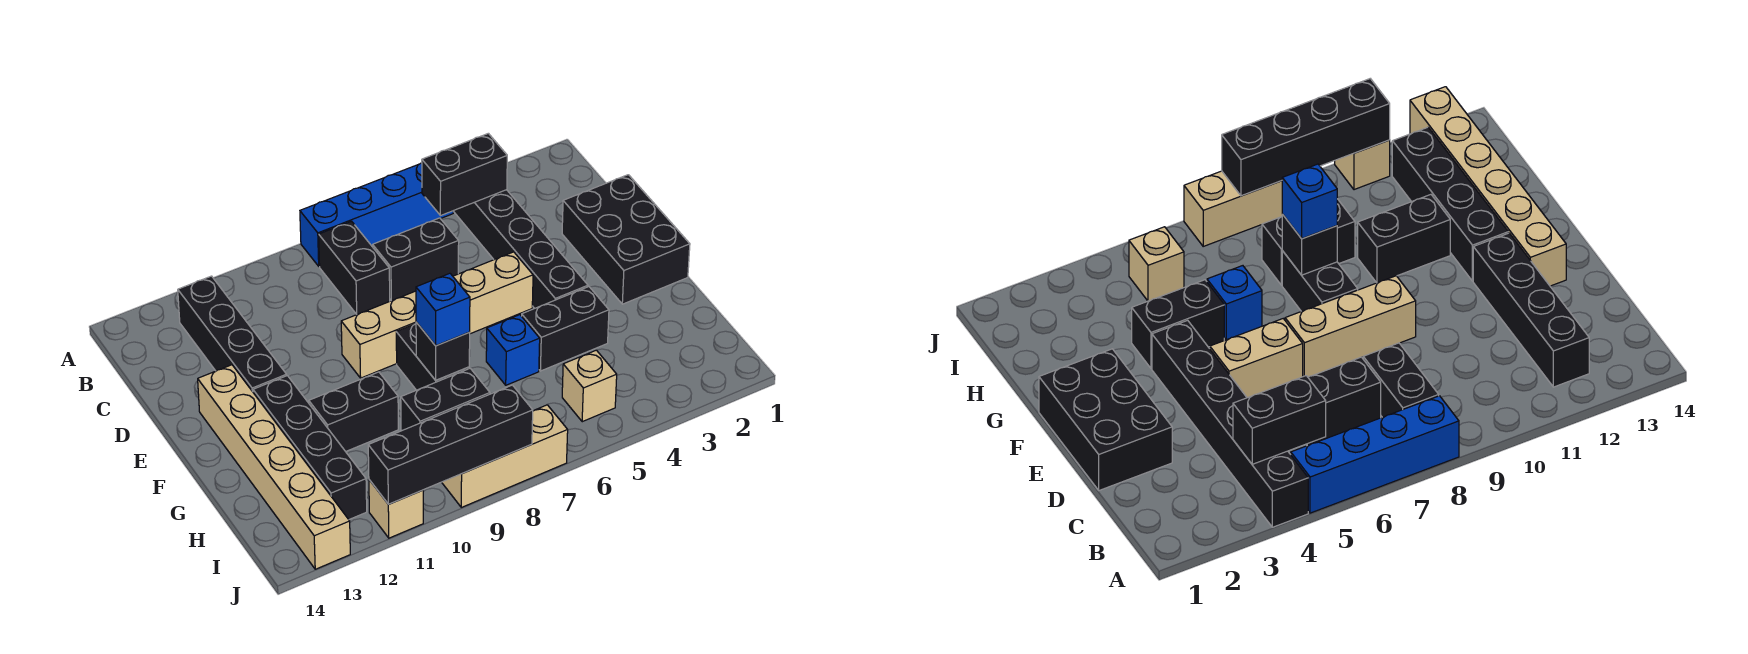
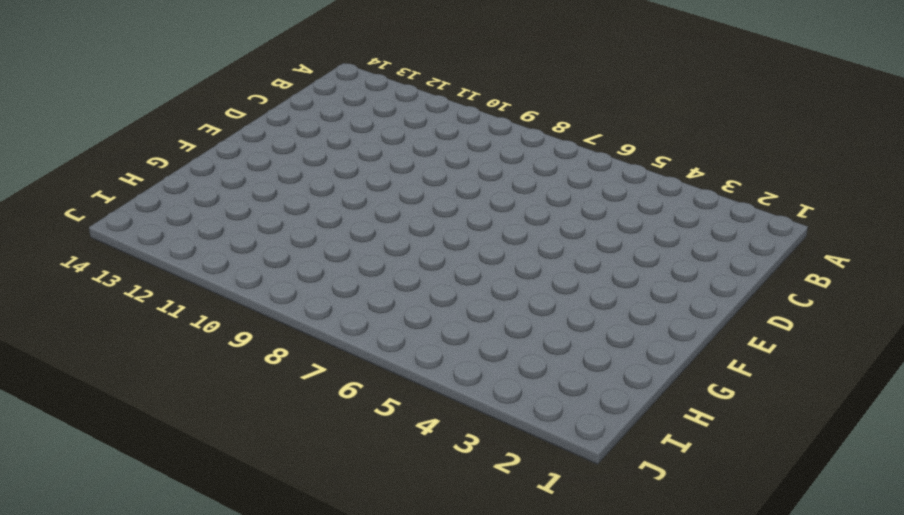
none -> black 1x6 brick [454,190,588,308]
none -> blue 1x4 brick [300,163,453,266]
none -> black 1x2 brick [319,221,390,314]

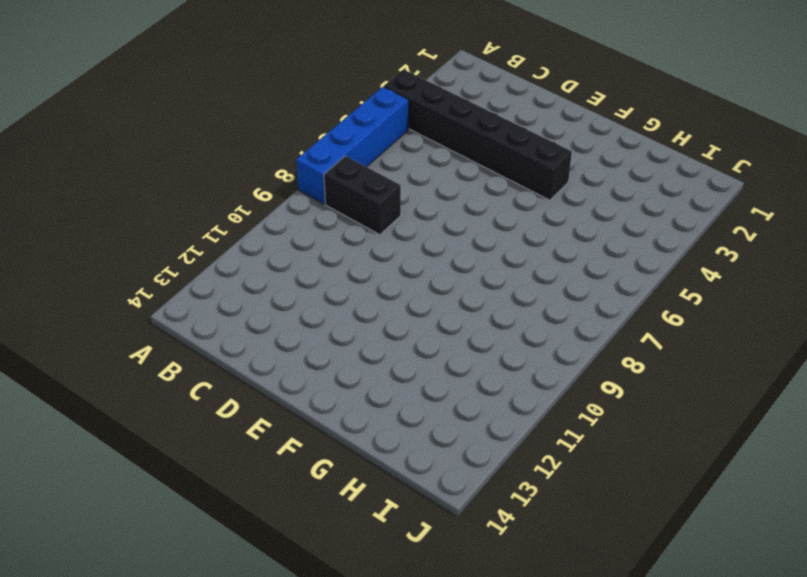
none -> black 1x4 brick [178,276,287,392]
none -> black 1x2 brick [373,218,459,301]
none -> black 2x3 brick [562,175,690,304]

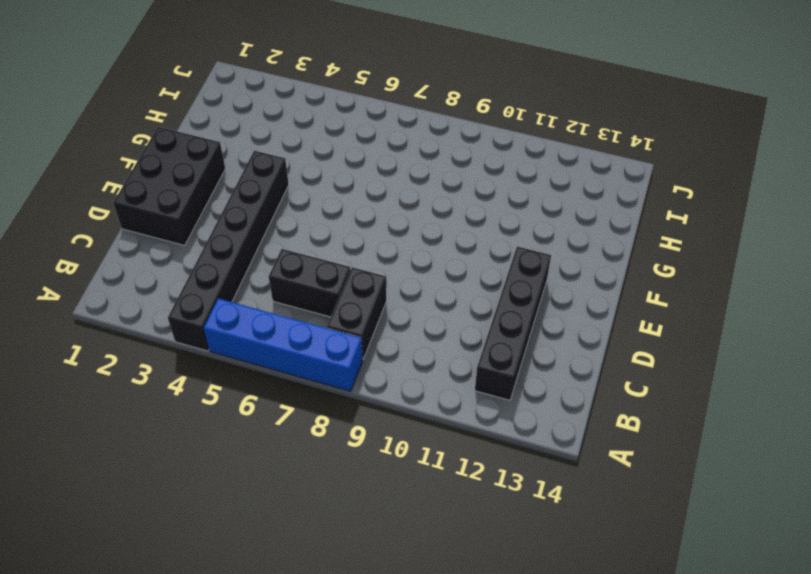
none -> tan 1x2 brick [453,252,533,334]
none -> tan 1x3 brick [341,291,416,378]
none -> tan 1x6 brick [198,365,350,569]

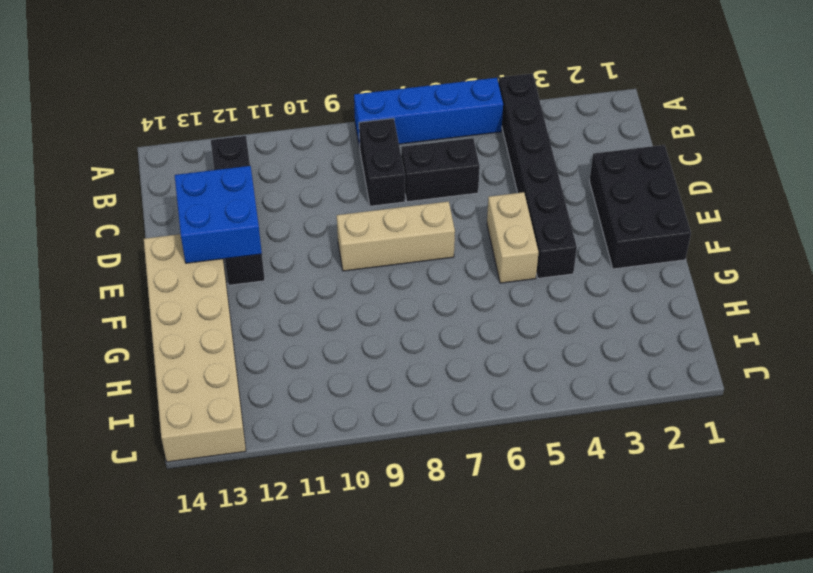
blue 2x2 brick [175,166,262,263] -> none
tan 1x2 brick [487,192,539,283] -> tan 1x2 brick turned to [453,252,533,334]
tan 2x6 brick [144,234,246,462] -> tan 1x6 brick [198,365,350,569]
none -> black 1x2 brick [396,324,469,390]
none -> black 1x4 brick [253,376,367,519]
none -> black 1x2 brick [522,287,609,371]

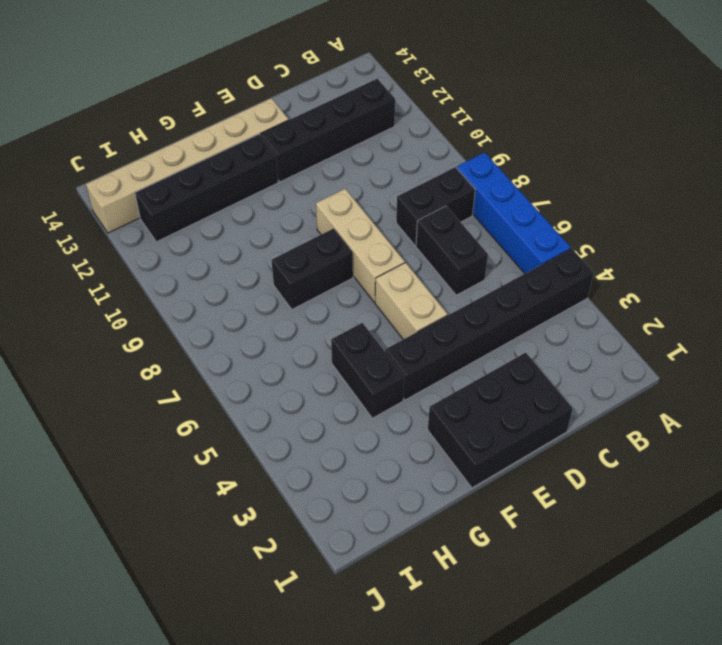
none -> blue 1x1 brick [486,315,540,385]
none -> black 1x2 brick [309,372,398,452]
none -> black 1x2 brick [401,368,490,431]

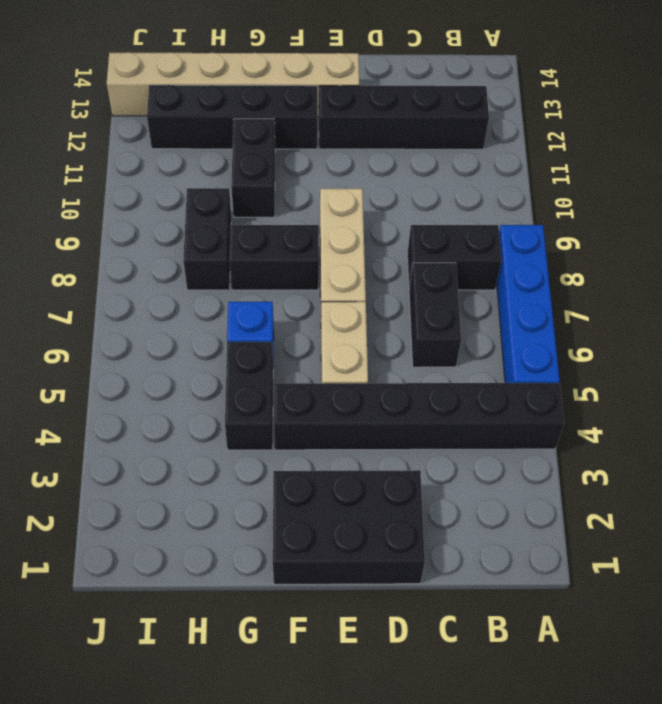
none -> tan 1x1 brick [562,350,617,422]
none -> tan 1x3 brick [442,405,568,507]
none -> tan 1x1 brick [369,480,423,538]

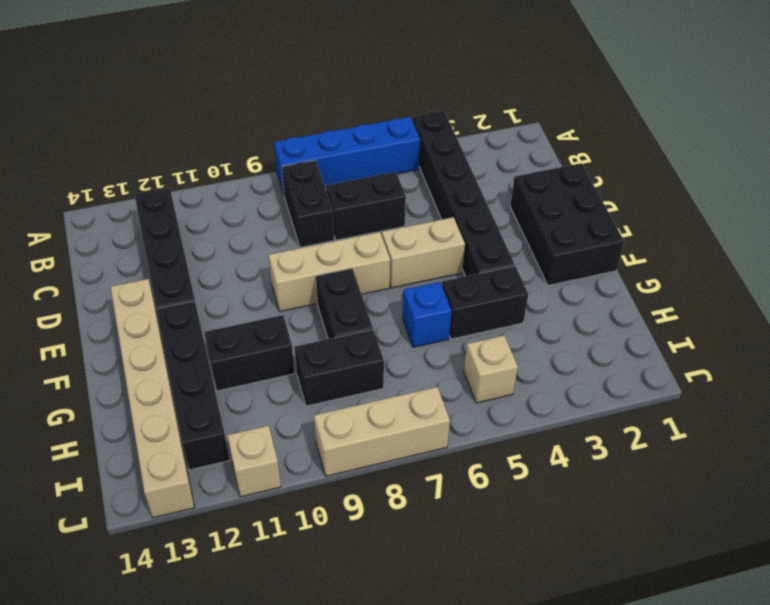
none -> black 1x2 brick [422,133,507,216]
none -> black 1x1 brick [416,322,470,380]
none -> black 1x4 brick [368,385,533,504]

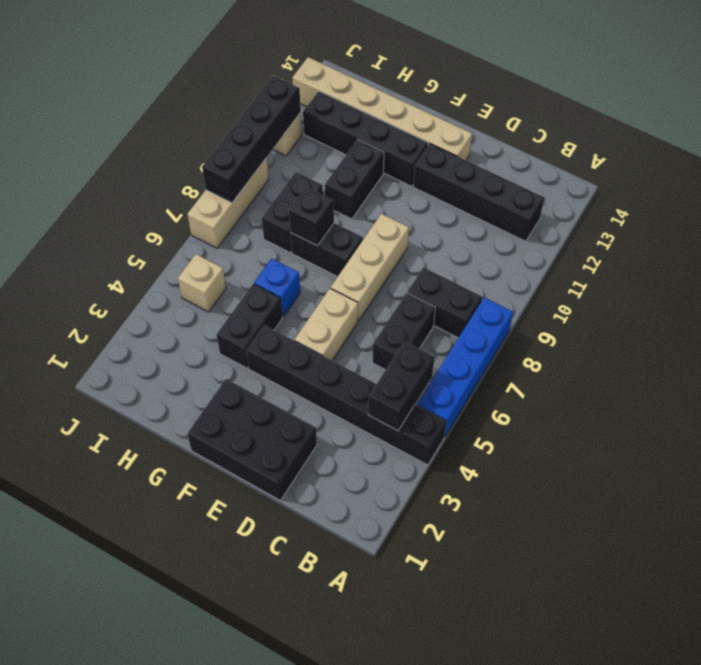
none -> blue 1x1 brick [416,273,470,346]

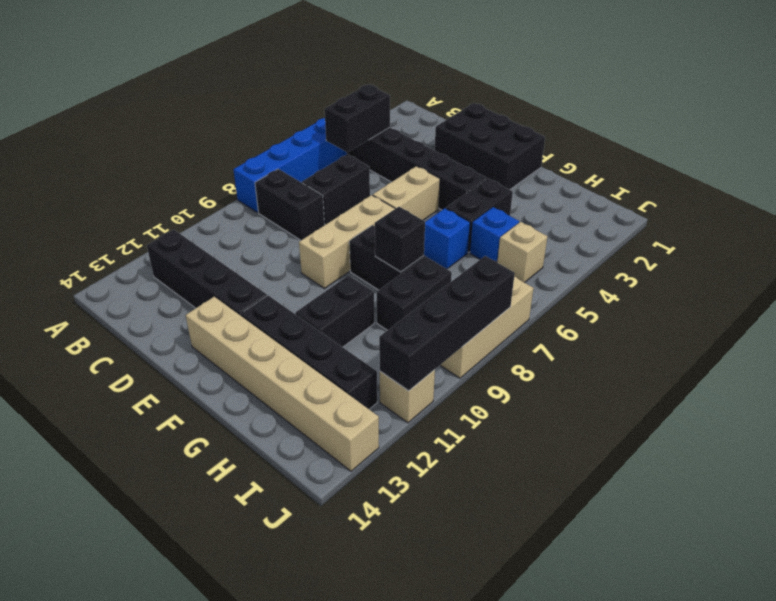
blue 1x1 brick [470,207,519,261] -> blue 1x1 brick moved to [416,273,470,346]

